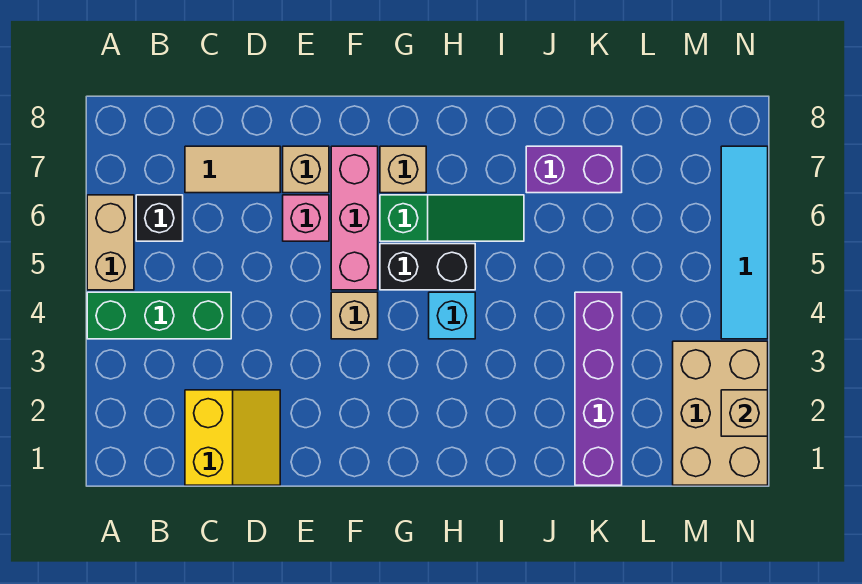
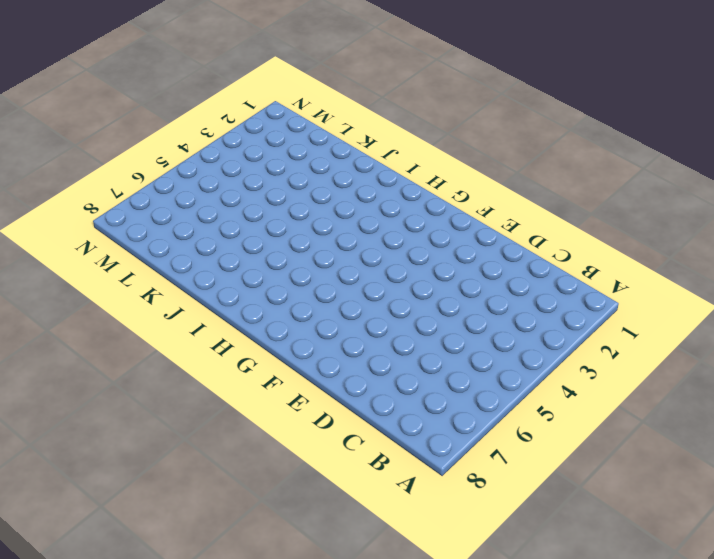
none -> green 1x3 brick [87,292,231,339]
none -> tan 1x2 brick [87,195,134,290]
none -> black 1x1 brick [136,195,183,241]

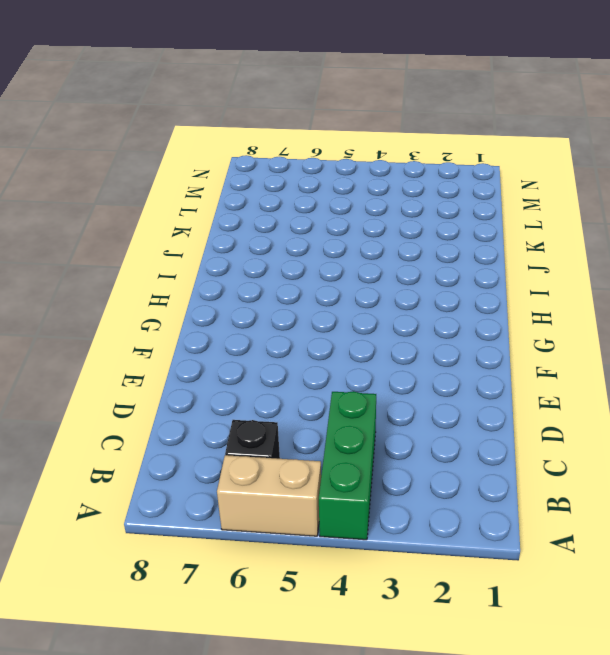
none -> yellow 2x2 slope [185,390,280,485]
none -> tan 1x2 tile [185,146,280,193]
none -> pink 1x1 brick [283,195,329,241]

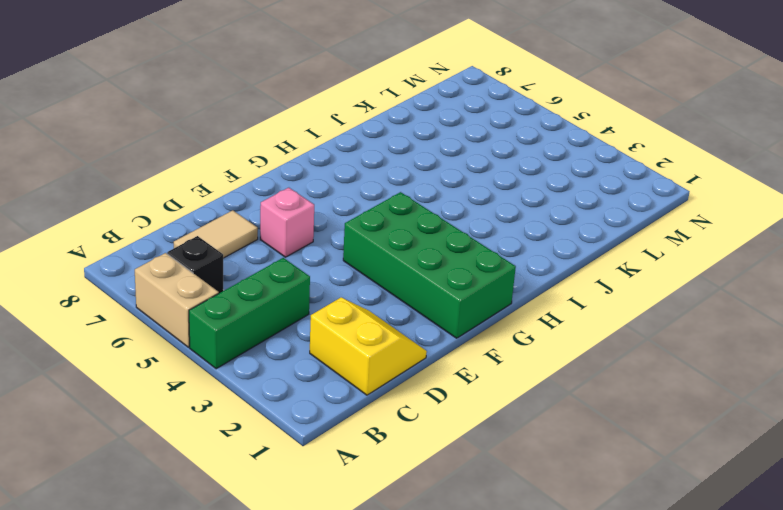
green 2x4 brick [343,192,516,338] -> tan 1x1 brick [331,292,378,339]
none -> tan 1x1 brick [283,146,329,193]
none -> pink 1x3 brick [331,146,378,290]
none -> black 1x2 brick [380,244,475,290]

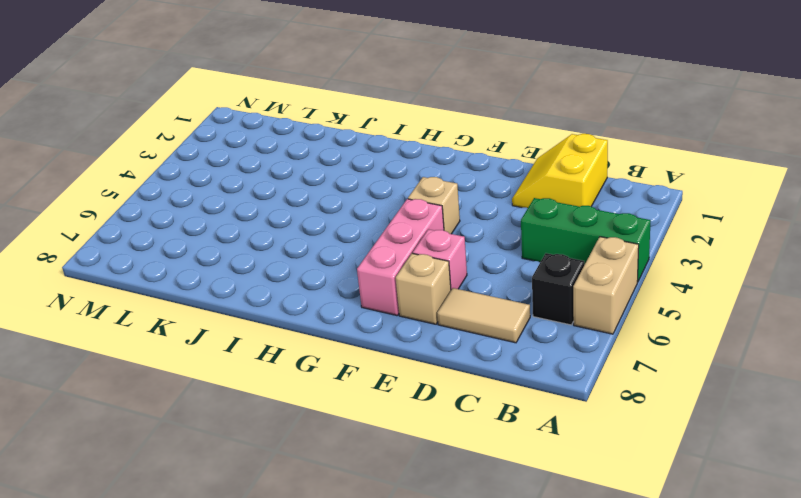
none -> black 1x2 brick [380,244,475,290]
none -> green 1x3 slope [380,195,524,241]
none -> tan 1x1 brick [380,146,426,193]

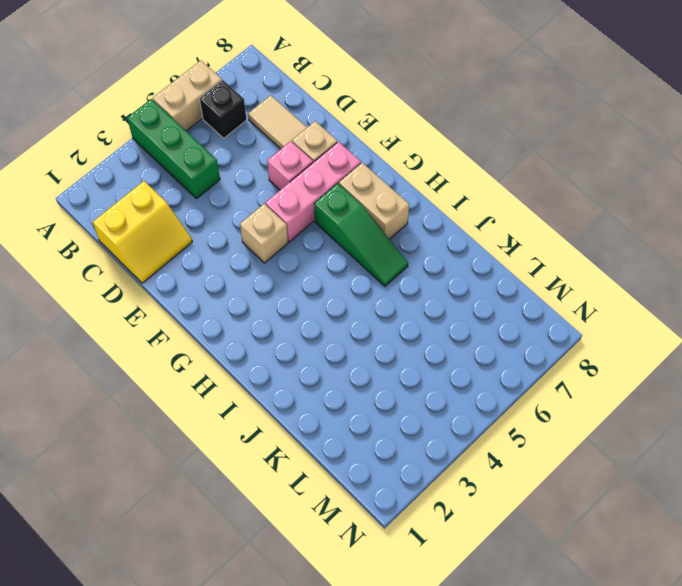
tan 1x2 brick [339,163,409,239] -> tan 1x1 brick [380,146,426,193]
none -> black 1x2 brick [380,244,475,290]
none -> cyan 1x1 brick [429,292,475,339]
none -> purple 1x2 brick [526,146,622,193]

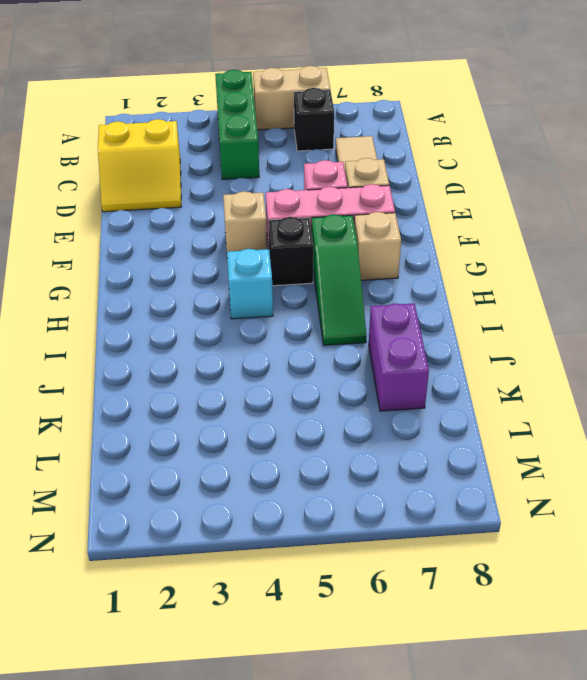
black 1x1 brick [268,217,313,286] -> black 1x2 brick [380,244,475,290]
none -> purple 1x4 brick [575,292,622,485]
none -> tan 2x3 brick [673,341,768,485]
none -> cyan 1x4 tile [721,146,768,339]

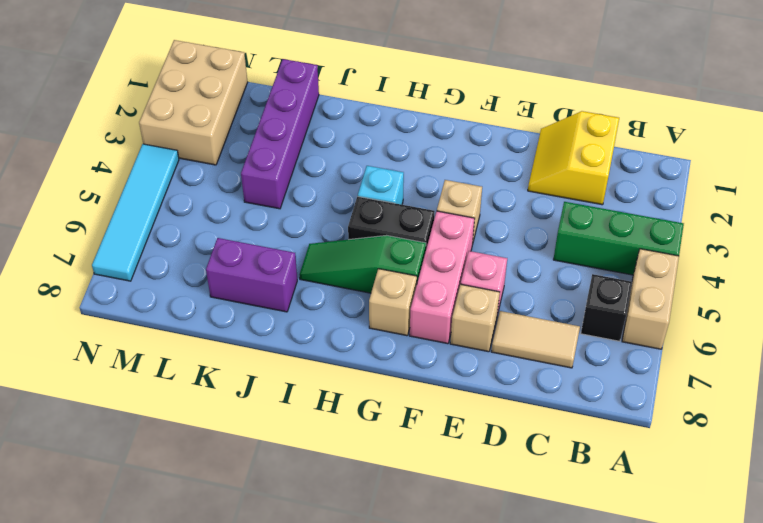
none -> tan 1x1 brick [721,390,768,436]

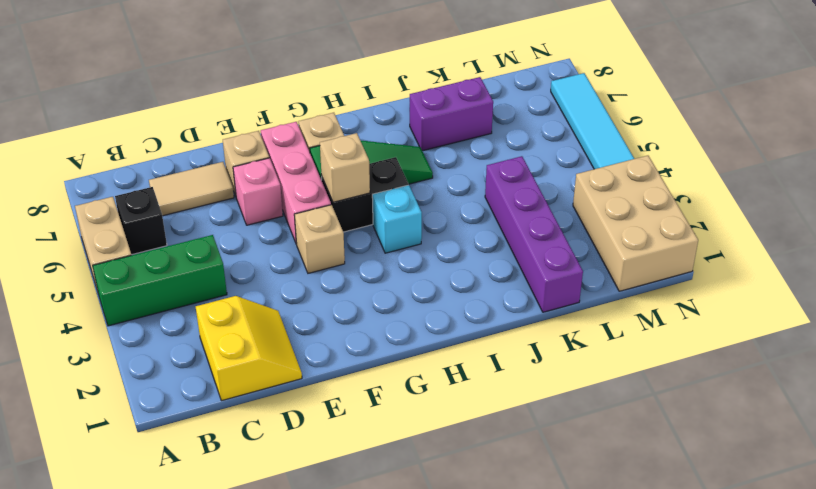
tan 1x1 brick [320,133,370,202] -> tan 1x1 brick moved to [721,390,768,436]

